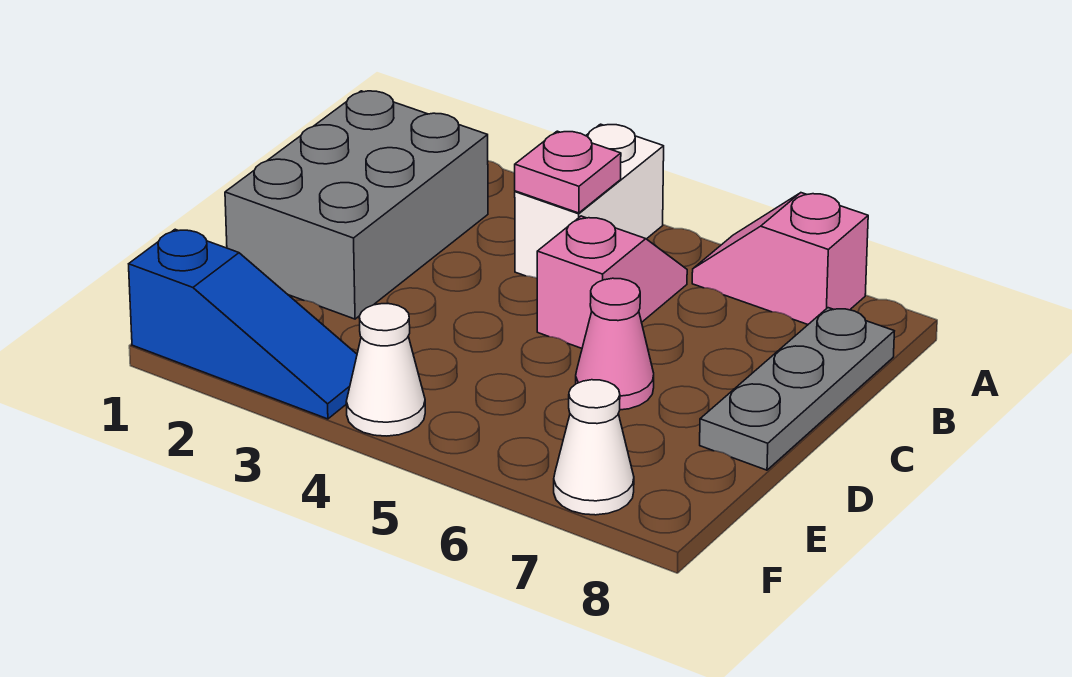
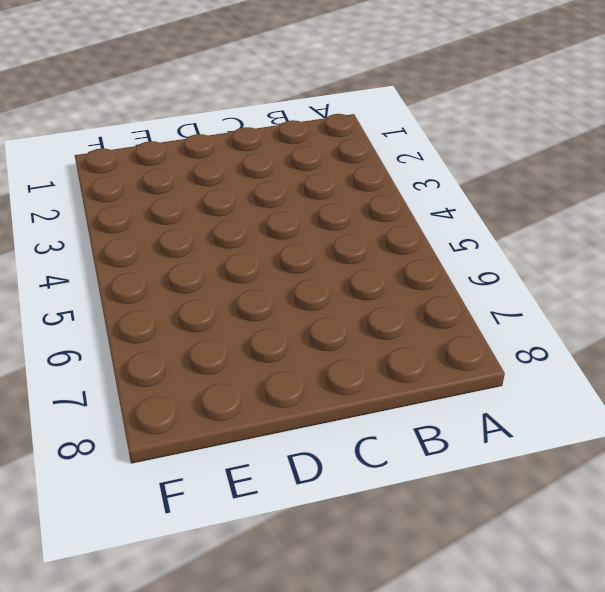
none -> white 1x2 brick [515,124,664,278]
none -> pink 1x2 slope [692,193,868,324]

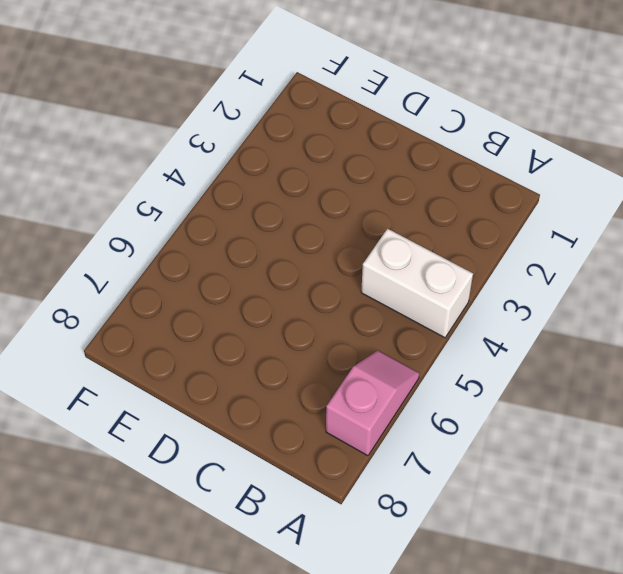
none -> grey 2x3 brick [225,91,488,319]
none -> pink 1x2 slope [537,216,687,348]

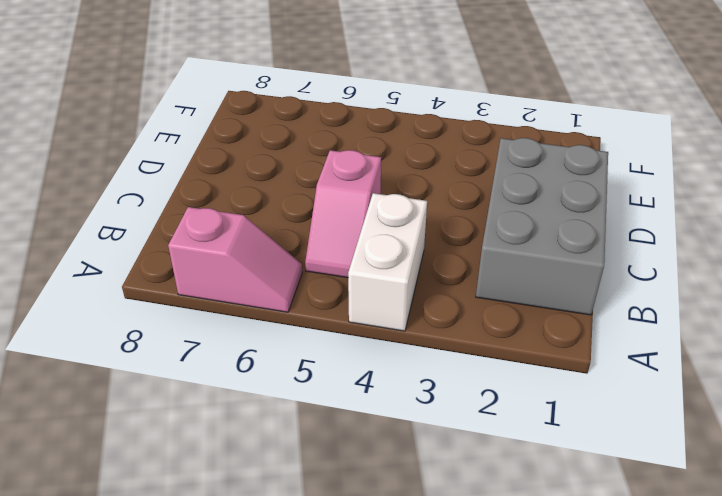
none -> grey 1x3 plate [700,308,894,470]
none -> pink 1x1 cone [576,278,654,410]

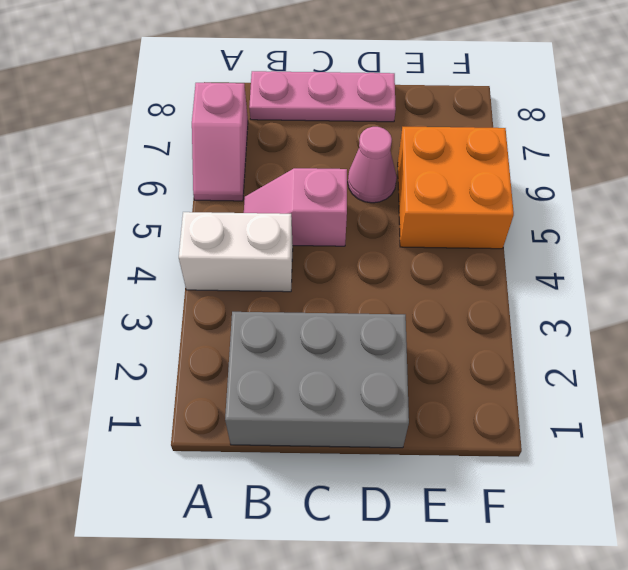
pink 1x3 plate [249,71,396,122] -> grey 1x3 plate [700,308,894,470]
orange 2x2 brick [398,127,514,249] -> none
none -> blue 1x3 slope [129,229,357,419]
none -> white 1x1 cone [346,304,425,436]

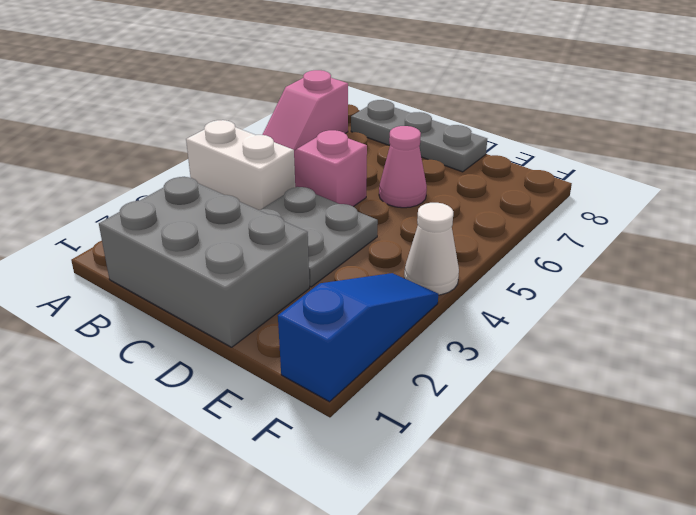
grey 2x2 plate [260,187,378,287] -> none
none -> white 1x1 cone [554,380,634,515]
none -> pink 1x1 plate [515,131,621,213]

